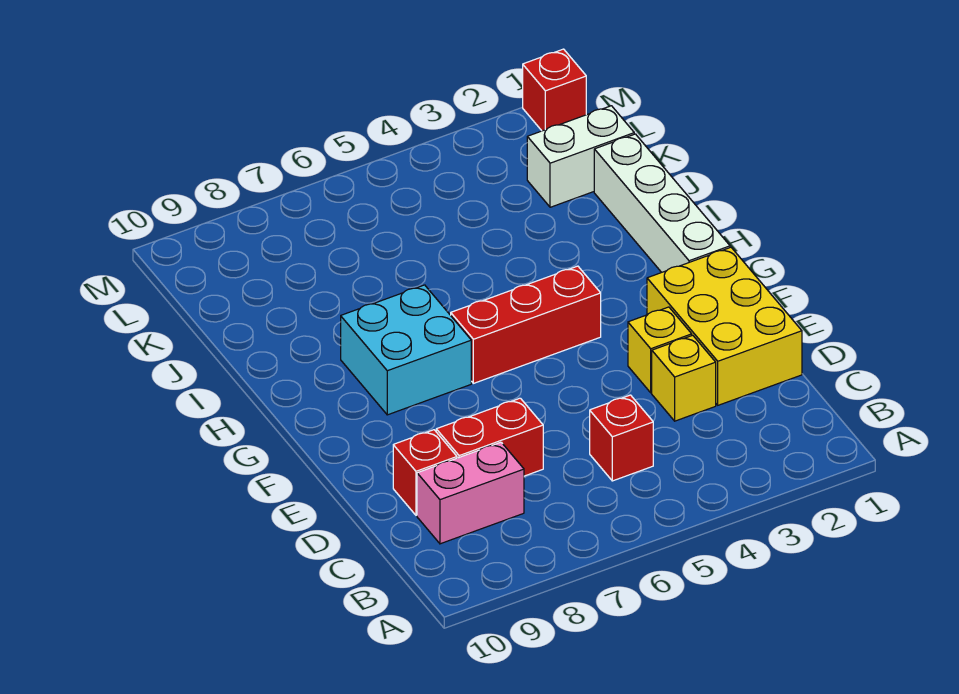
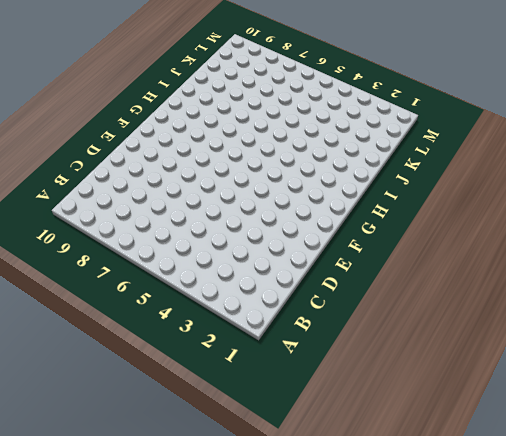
none -> red 1x1 brick [590,395,653,481]
none -> pink 1x2 brick [417,442,524,544]
none -> yellow 2x3 brick [647,247,802,405]

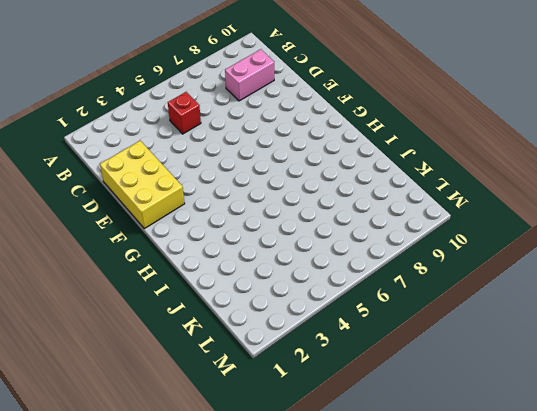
none -> yellow 1x1 brick [652,335,716,421]
none -> red 1x2 brick [436,398,543,476]
none -> red 1x1 brick [393,430,457,515]

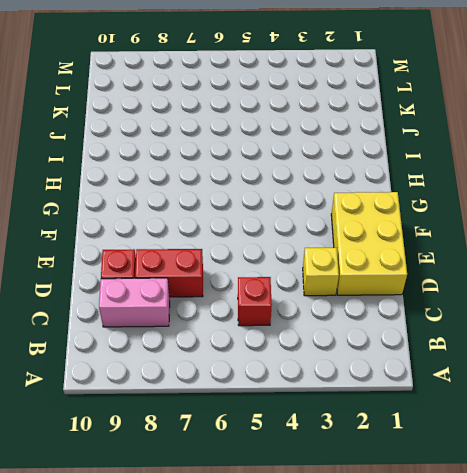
none -> yellow 1x1 brick [628,307,692,393]
none -> white 1x4 brick [594,134,730,272]
none -> red 1x3 brick [451,266,601,383]

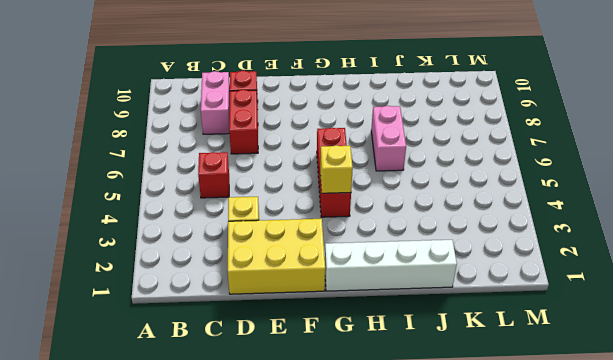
yellow 1x1 brick [320,145,353,193] -> yellow 1x1 brick moved to [628,307,692,393]
pink 1x2 brick [371,106,406,171] -> none
none -> cyan 2x2 brick [341,285,471,415]
none -> white 1x2 brick [527,106,634,207]
none -> red 1x1 brick [523,49,586,131]

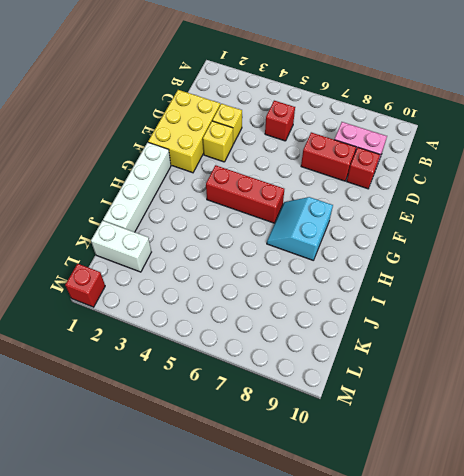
cyan 2x2 slope [267,197,333,260] -> cyan 2x2 brick [341,285,471,415]

